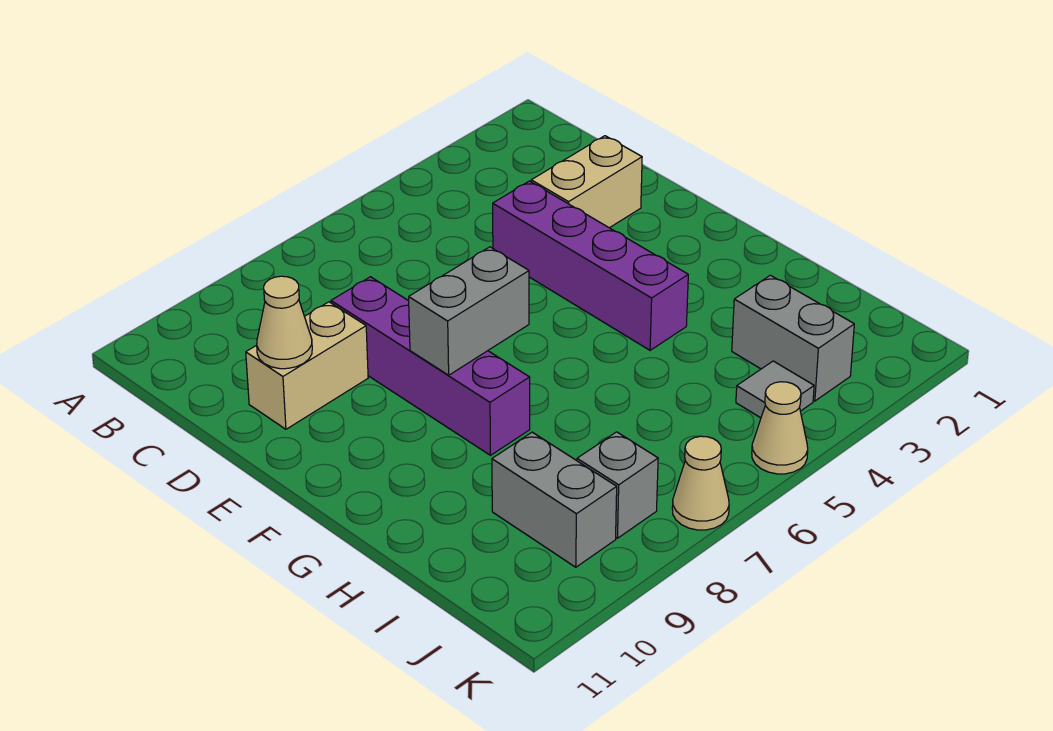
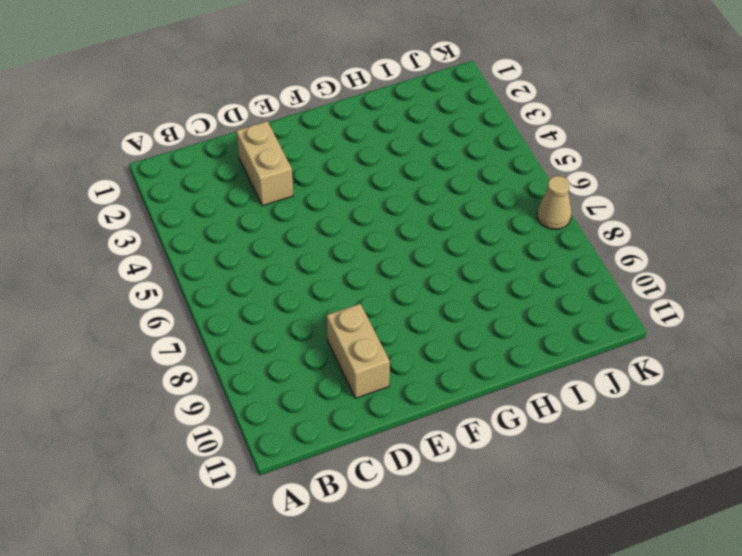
none -> purple 1x4 brick [493,181,688,350]
none -> purple 1x4 brick [331,277,530,455]
none -> grey 1x2 brick [732,275,854,401]

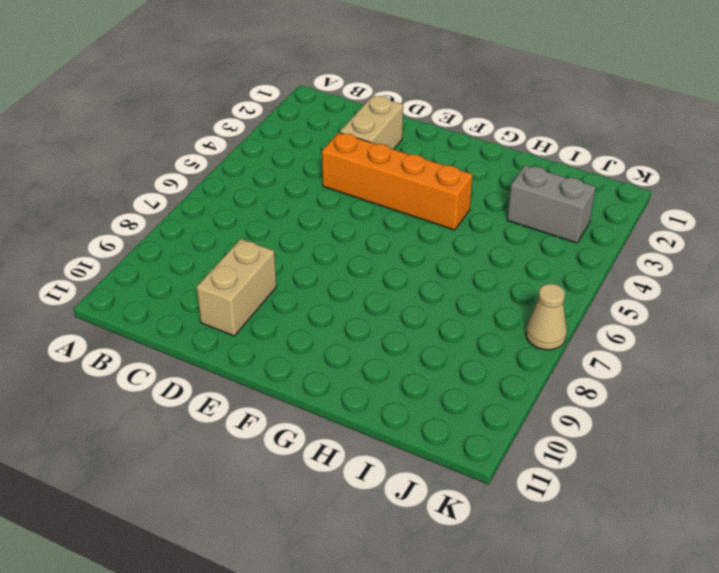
orange 1x4 brick [322,132,473,230] -> purple 1x4 brick [493,181,688,350]
none -> purple 1x4 brick [331,277,530,455]
none -> grey 1x2 brick [492,432,617,567]
none -> grey 1x1 tile [736,361,814,418]

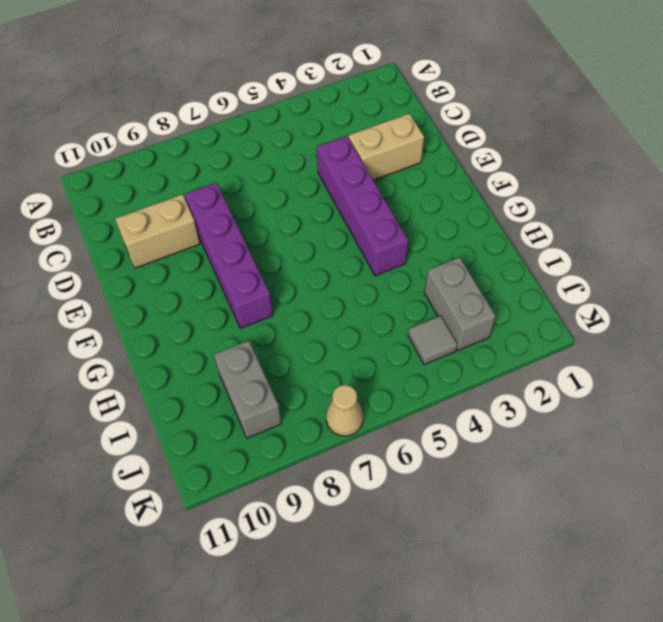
none -> grey 1x1 brick [577,432,658,538]
none -> tan 1x1 cone [752,382,808,474]
none -> tan 1x1 cone [257,276,312,369]

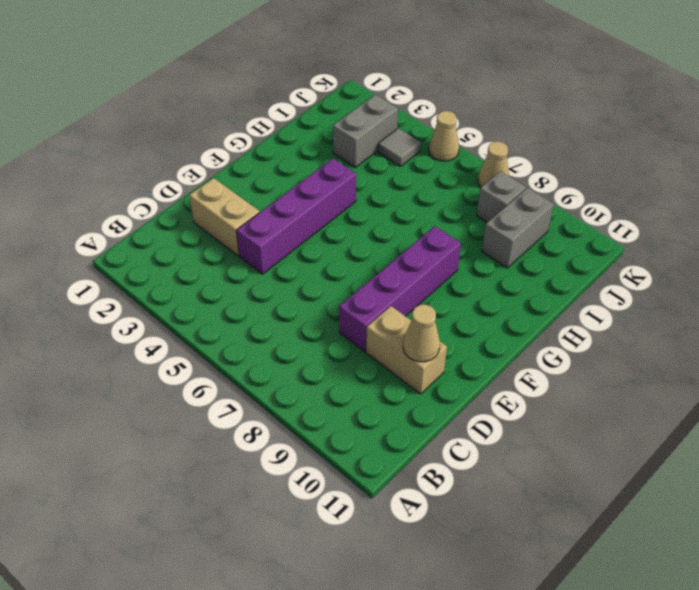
none -> grey 1x2 brick [409,247,529,375]

